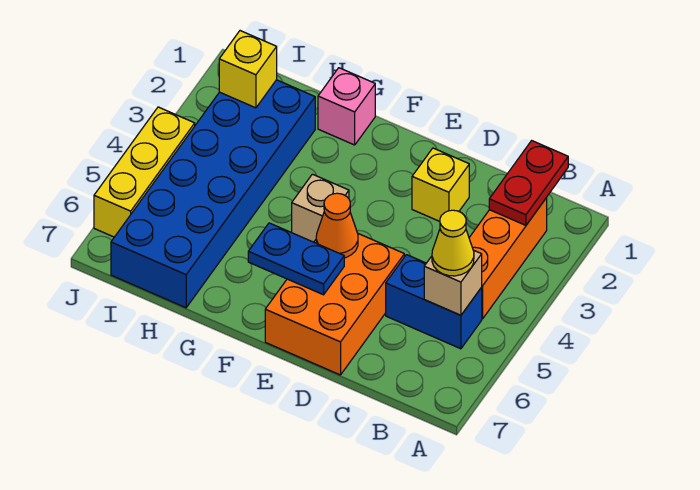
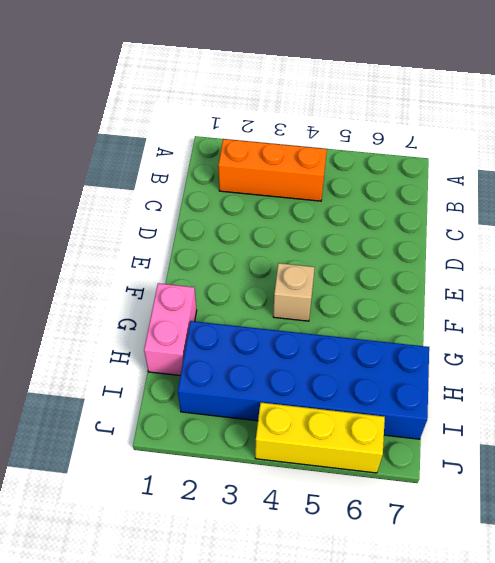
pink 1x2 brick [144,283,197,375] -> pink 1x1 brick [318,68,375,145]
none -> blue 1x2 brick [386,255,482,349]
none -> yellow 1x1 brick [412,148,469,221]
none -> orange 2x3 brick [265,234,404,375]

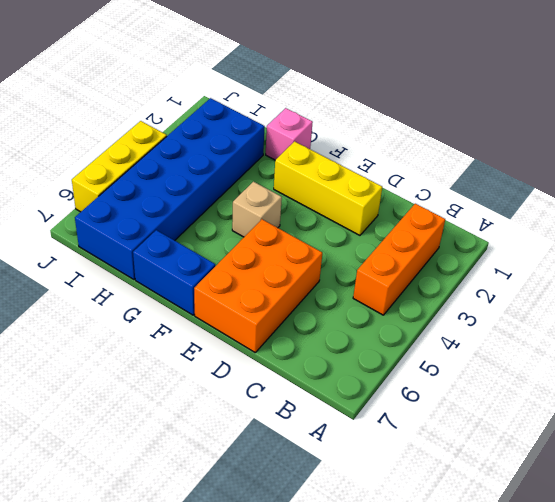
yellow 1x3 brick [274,141,382,235] -> yellow 1x1 brick [412,148,469,221]
blue 1x2 brick [133,230,215,315] -> blue 1x2 brick moved to [386,255,482,349]
none -> red 1x2 plate [489,141,568,225]
none -> tan 1x1 brick [424,250,482,315]
none -> orange 1x1 cone [316,193,358,258]

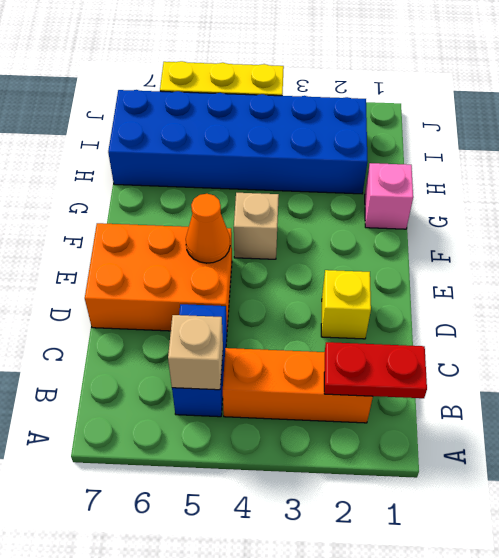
none -> blue 1x2 plate [248,223,344,295]
none -> yellow 1x1 brick [219,31,277,108]
none -> yellow 1x1 cone [432,210,474,276]

